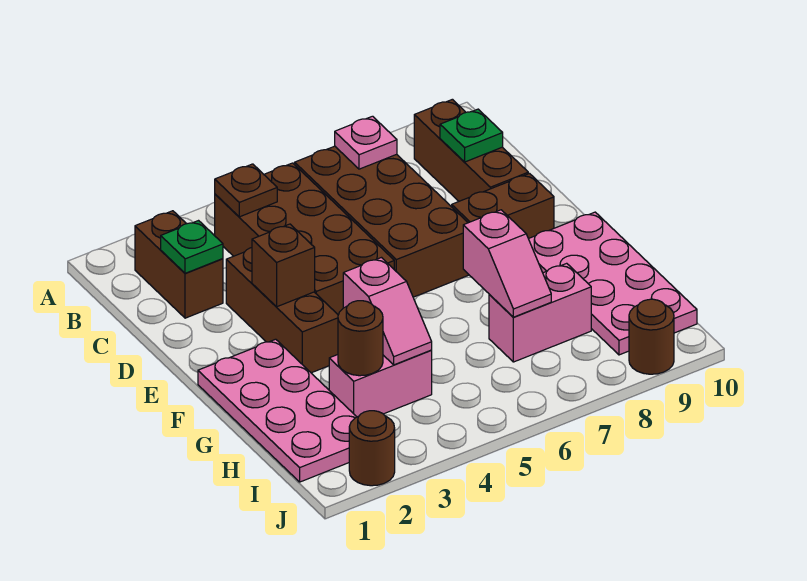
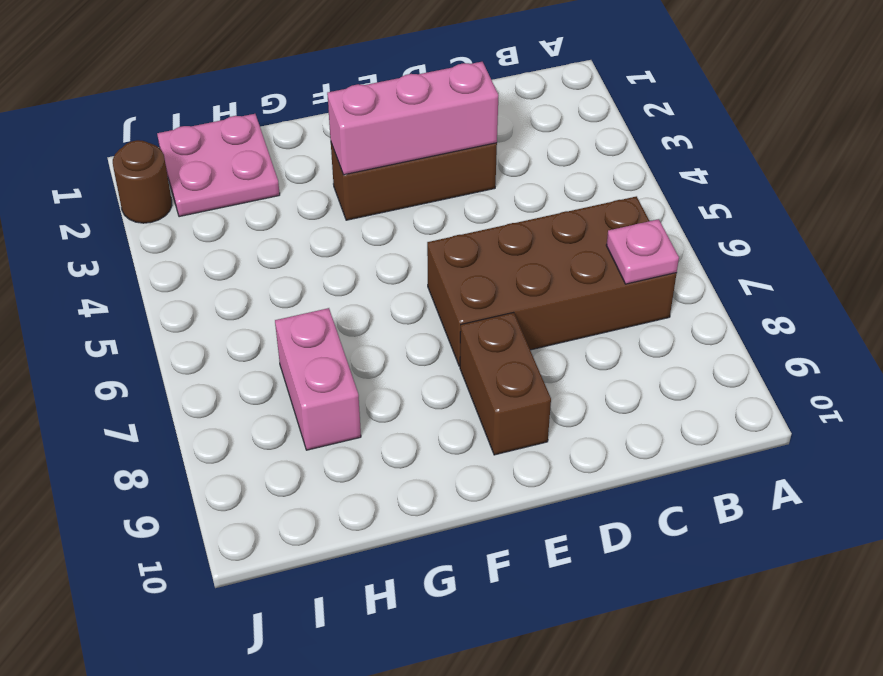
pink 1x3 brick [327,62,498,175] -> brown 1x1 brick [252,224,315,307]
pink 2x2 plate [157,114,280,217] -> pink 2x4 plate [198,339,356,482]
none -> brown 1x2 brick [135,211,223,318]
none -> brown 2x4 brick [215,163,394,315]
none -> brown 1x3 brick [414,99,528,201]

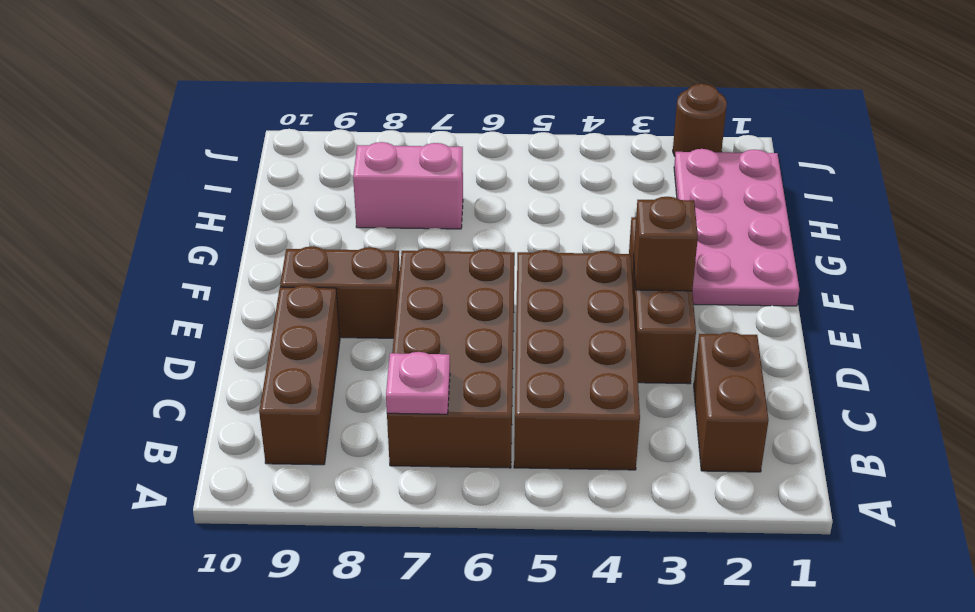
none -> pink 2x4 plate [529,212,697,355]
none -> pink 1x2 brick [329,350,432,417]
none -> brown 1x1 round brick [629,299,674,374]

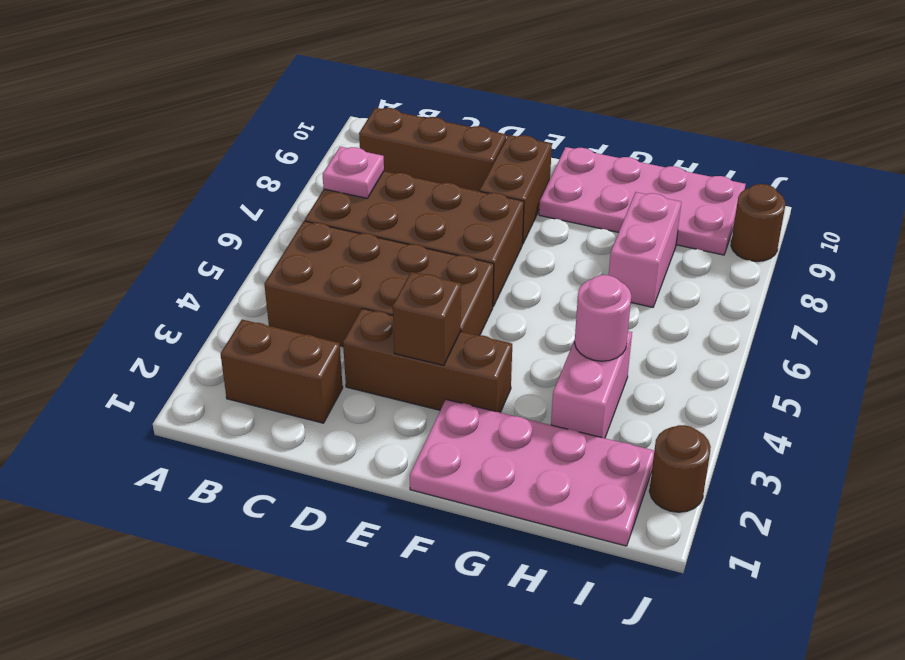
pink 1x1 round brick [575,275,631,361] -> pink 1x2 slope [343,258,432,365]
none -> brown 1x1 plate [215,164,277,217]
none -> green 1x1 plate [161,221,223,273]
none -> green 1x1 plate [440,109,503,162]

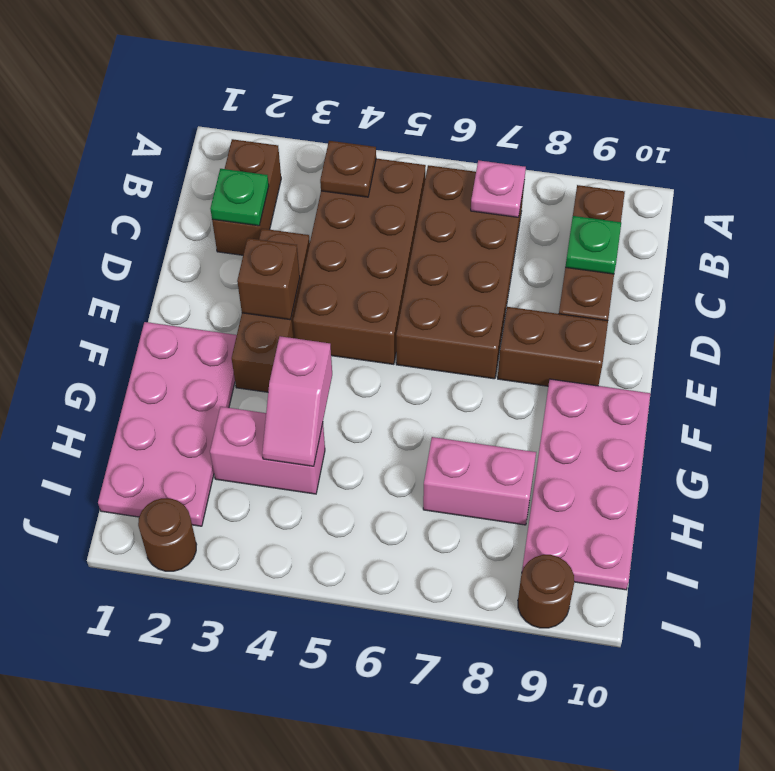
none -> pink 1x2 slope [463,210,551,317]
none -> brown 1x1 round brick [338,301,383,376]

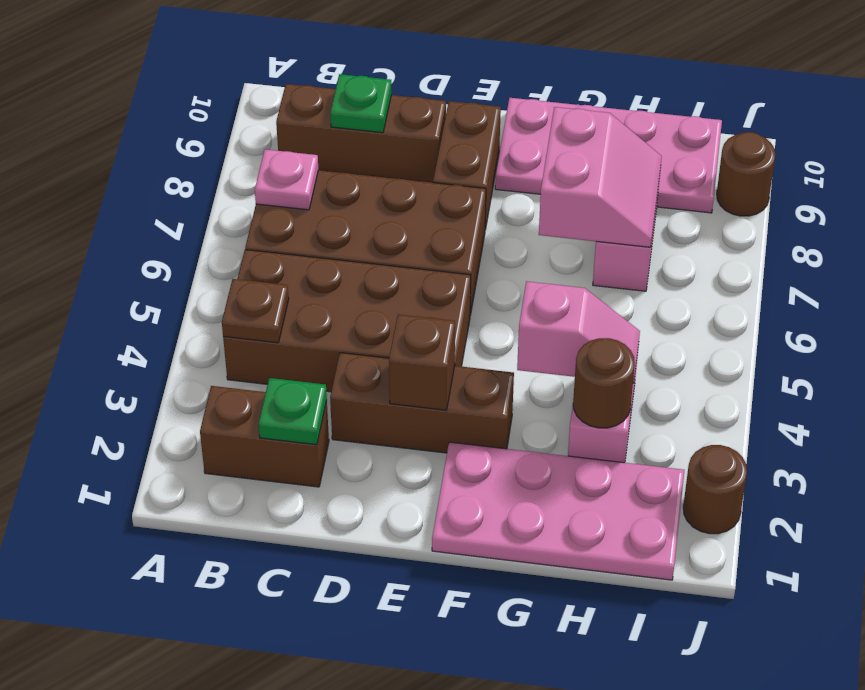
pink 2x2 slope [539,107,662,247] -> pink 1x2 slope [463,210,551,317]

